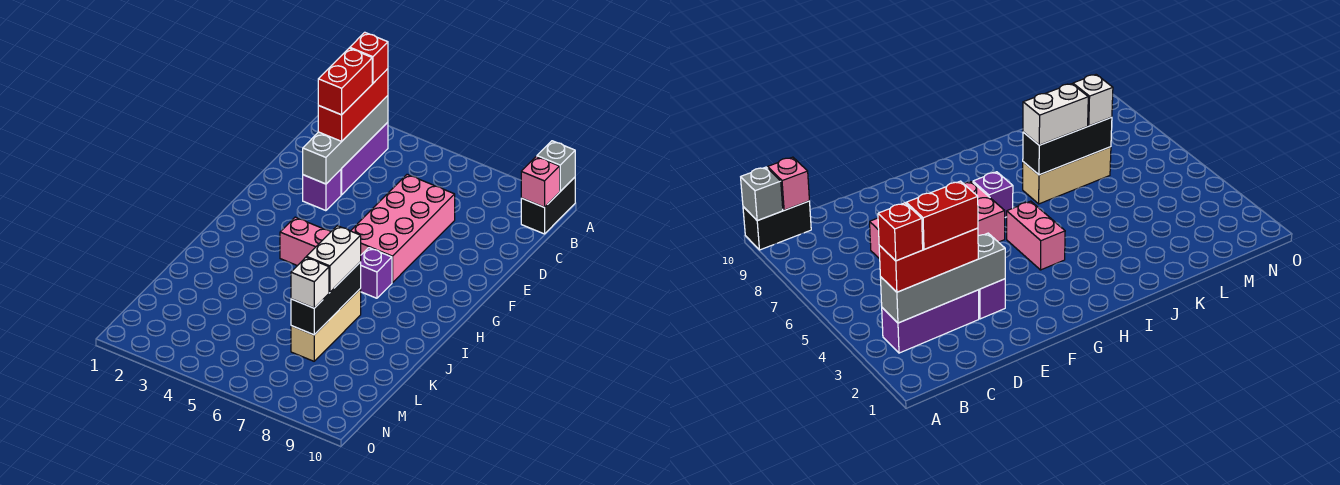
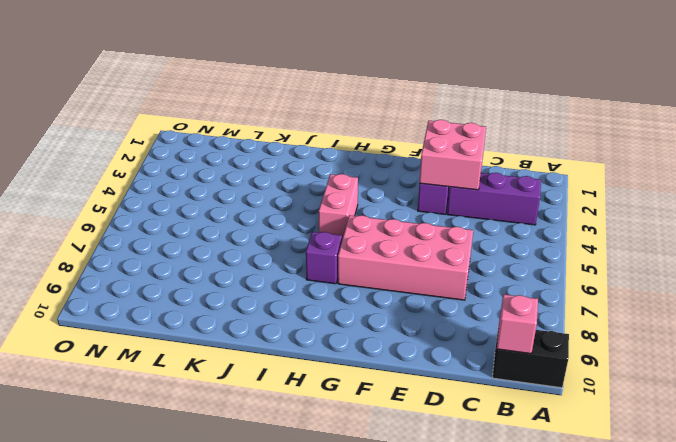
pink 2x2 brick [419,120,486,190] -> grey 1x4 brick [303,96,388,184]
none -> tan 1x3 brick [291,289,361,361]
none -> grey 1x1 brick [537,141,575,191]
none -> black 1x3 brick [291,262,361,335]

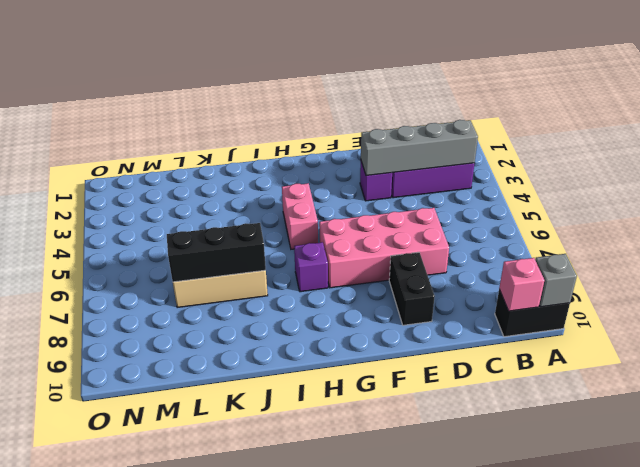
black 1x2 brick [389,252,435,325] -> none
none -> red 1x3 brick [318,69,388,141]
none -> white 1x2 brick [307,226,361,292]
none -> white 1x1 brick [291,257,329,308]

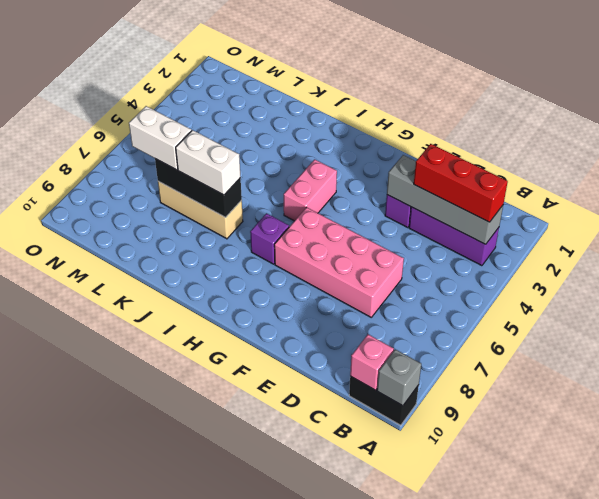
white 1x2 brick [129,106,192,170] -> white 1x1 brick [291,257,329,308]
none -> red 1x1 brick [350,32,388,83]
none -> red 1x2 brick [318,48,372,115]

